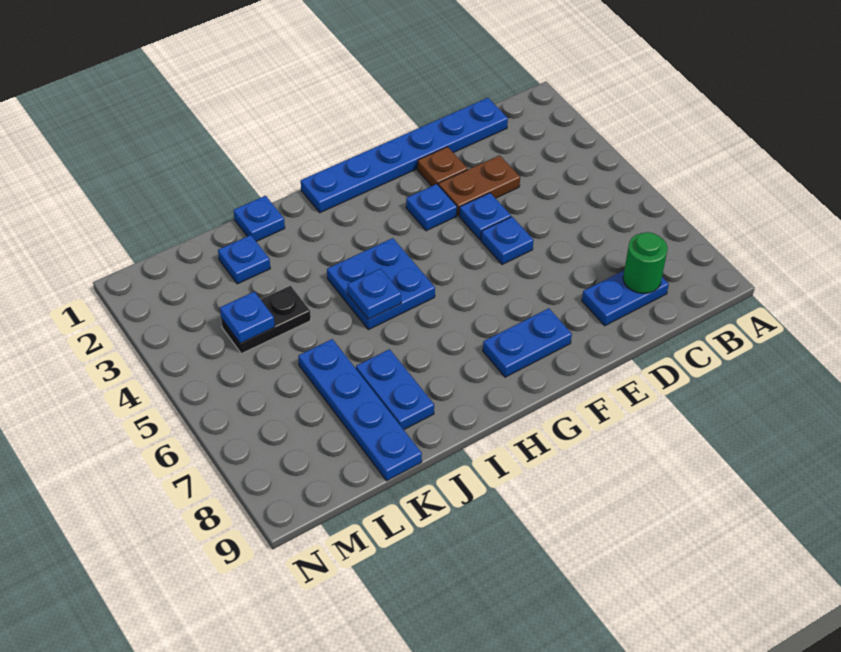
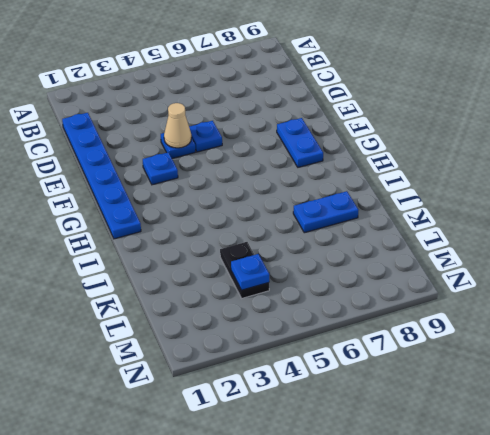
tan 1x1 cone [164,103,191,148] -> none
none -> blue 1x2 plate [582,271,669,326]
none -> brown 1x2 plate [438,155,520,216]
none -> brown 1x1 plate [417,147,468,186]

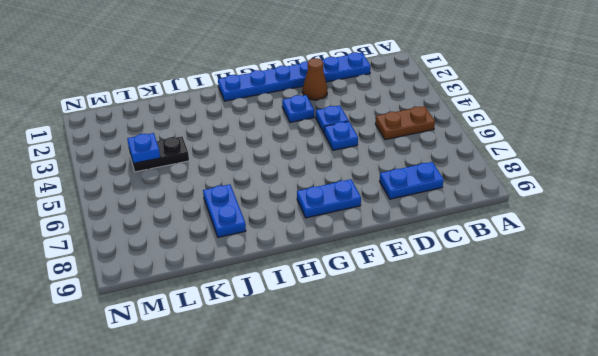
brown 1x2 plate [375,106,435,140] -> brown 1x2 plate moved to [438,155,520,216]
brown 1x1 cone [303,58,327,100] -> brown 1x1 plate [417,147,468,186]
none -> blue 2x2 plate [327,238,435,330]
none -> blue 1x1 plate [234,196,285,241]
none -> blue 1x1 plate [218,235,270,284]

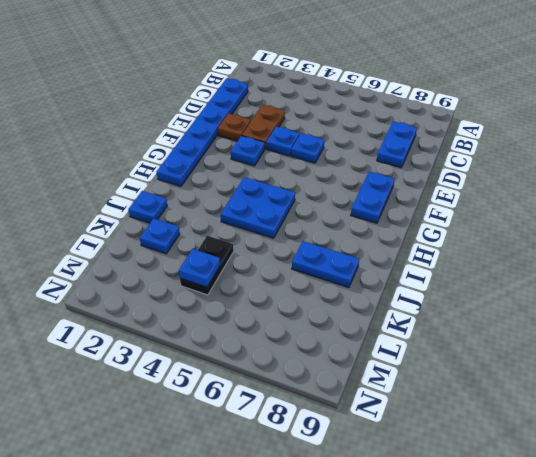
none -> blue 1x4 plate [298,339,422,481]
none -> green 1x1 round brick [623,232,668,293]
none -> blue 1x1 plate [348,269,401,319]

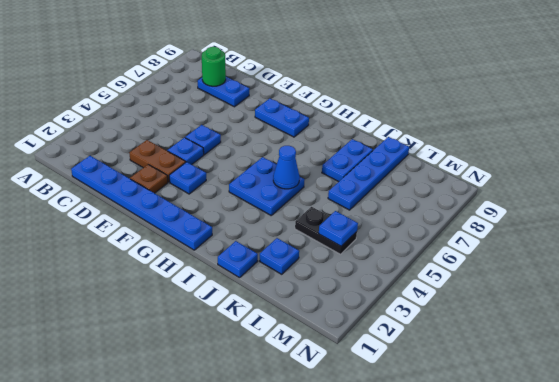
blue 1x1 cone [273,146,300,189] -> blue 1x1 plate [348,269,401,319]

